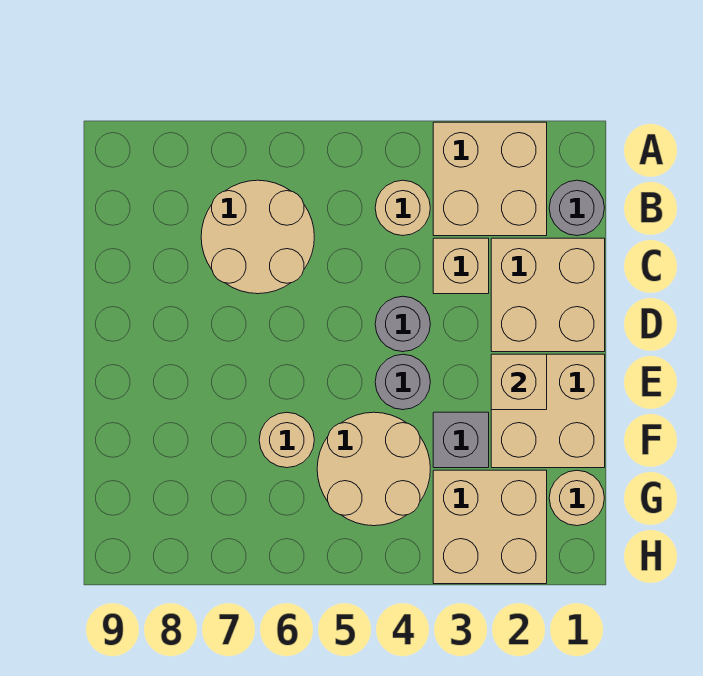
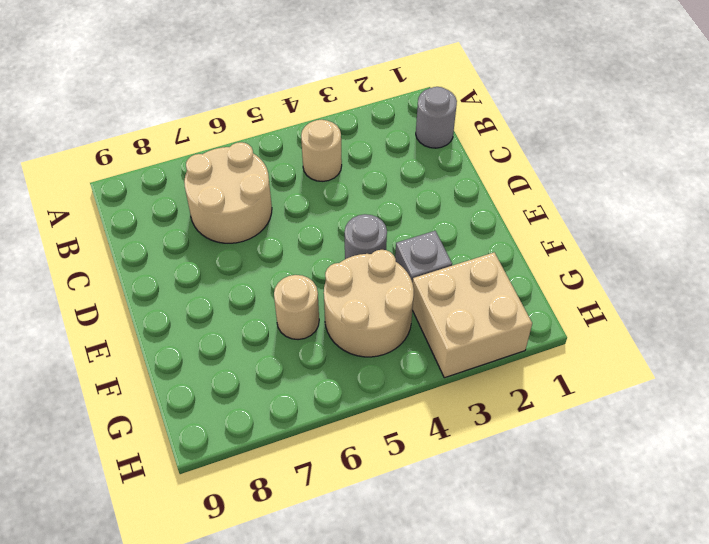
none -> tan 2x2 brick [433,122,547,236]
none -> tan 2x2 brick [491,238,605,352]
none -> tan 1x1 brick [433,238,489,294]

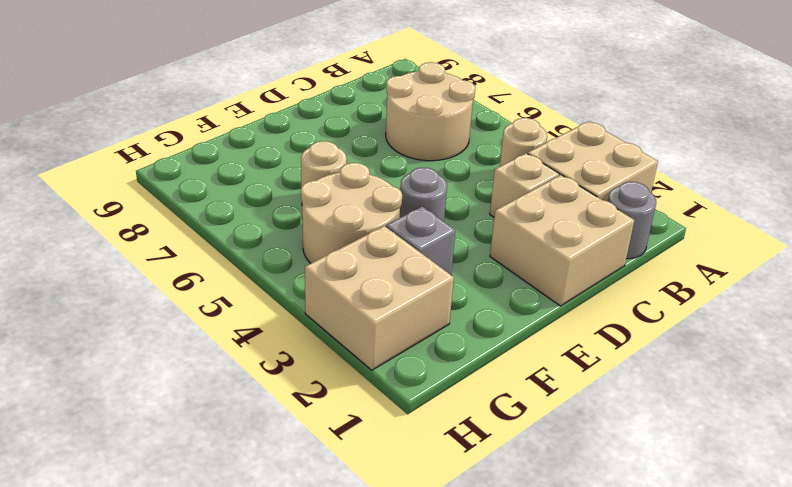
none -> grey 1x1 round brick [375,296,430,352]
none -> tan 2x2 brick [491,354,605,468]
none -> tan 1x1 round brick [549,470,604,526]

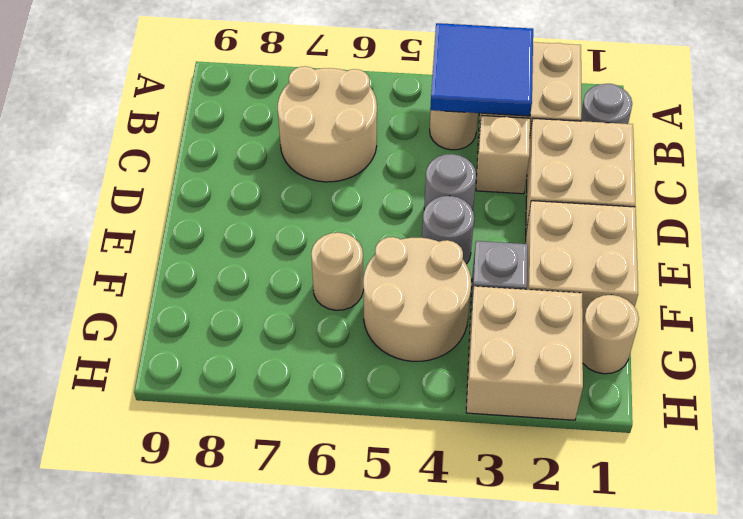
blue 2x2 tile [430,23,533,116] -> none
none -> tan 1x1 brick [491,354,547,410]

